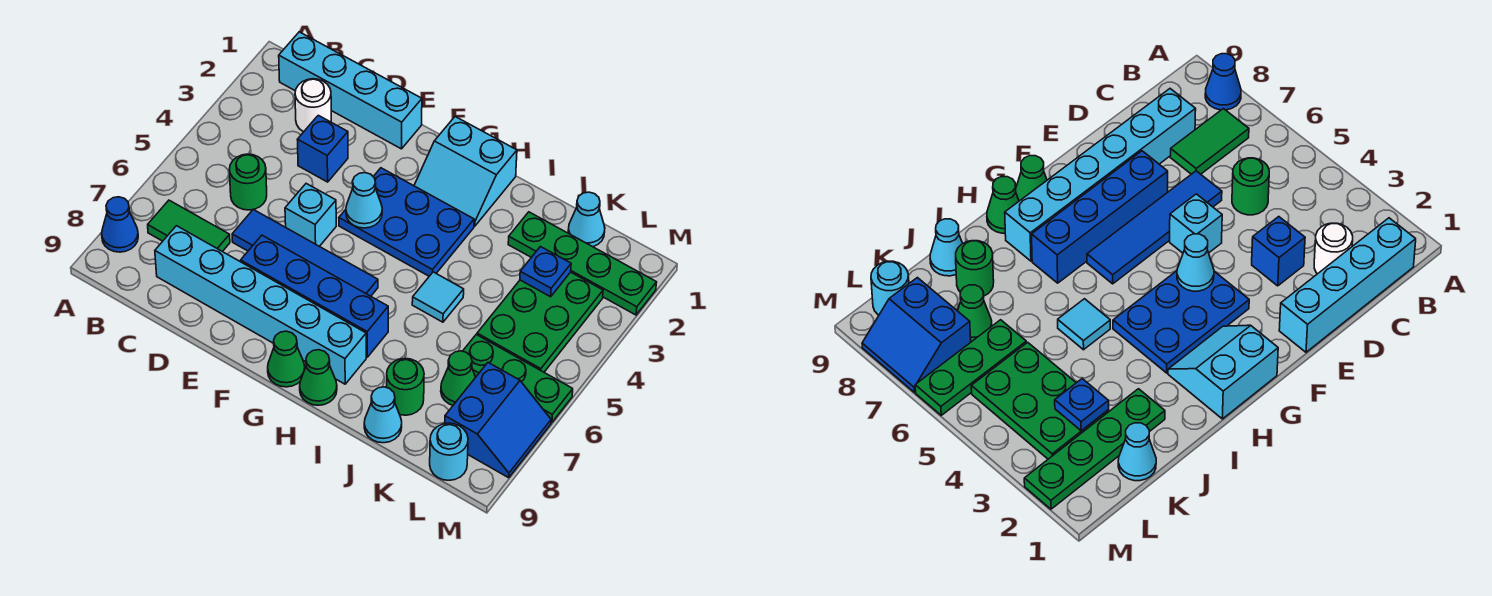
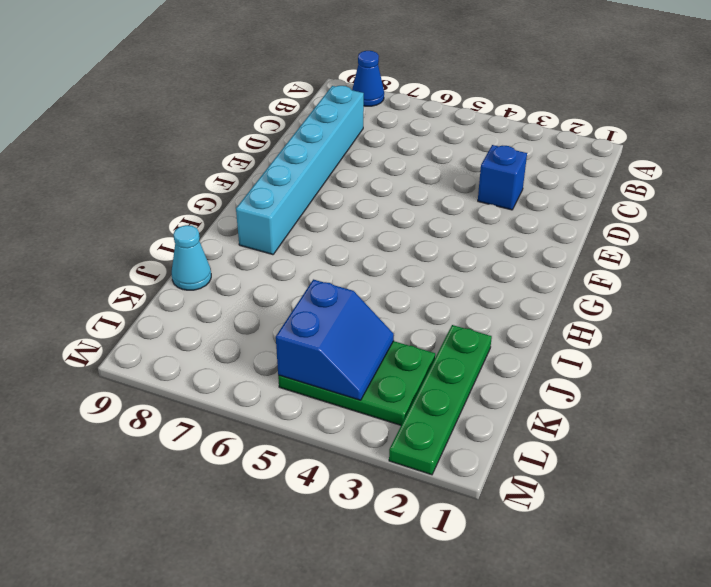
blue 2x2 slope [276,279,394,400] -> blue 2x2 slope turned to [445,363,551,478]
none -> cyan 1x4 brick [279,32,422,149]
none -> green 1x2 tile [148,200,230,252]
none -> white 1x1 round brick [295,79,331,132]

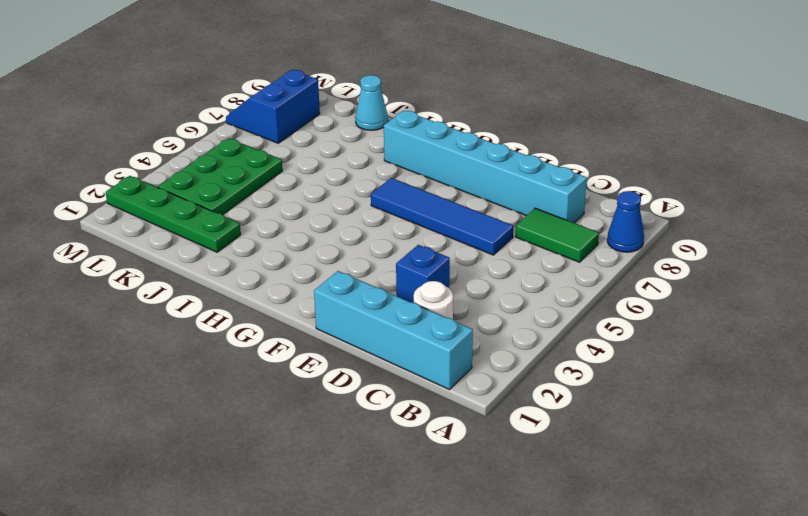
none -> green 1x1 round brick [229,154,267,210]
none -> cyan 1x1 brick [285,184,336,246]
none -> blue 1x4 brick [241,235,388,357]

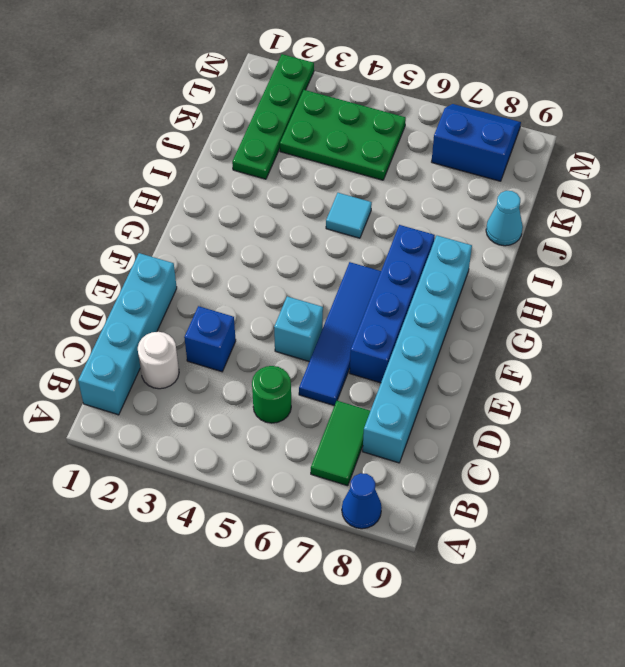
none -> blue 2x3 plate [339,168,474,276]
none -> cyan 2x2 slope [414,117,517,226]
none -> green 1x1 cone [268,331,305,387]

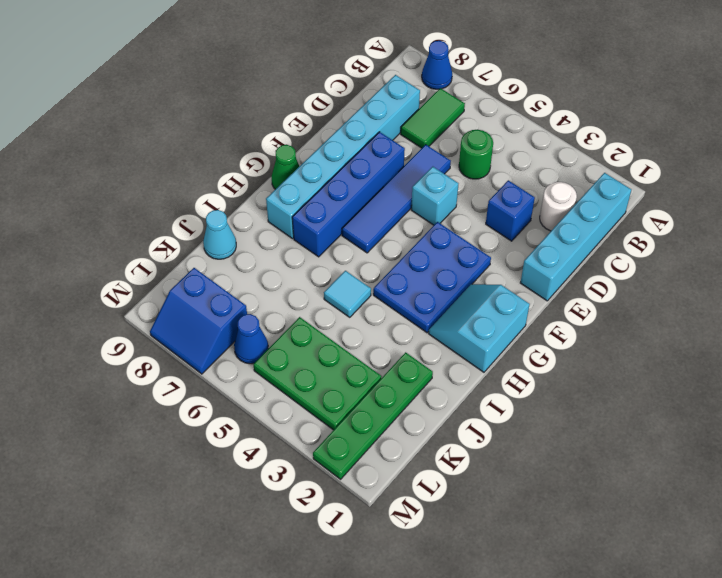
blue 1x1 cone [234,314,268,364] -> green 1x3 plate [463,335,573,423]
none -> green 1x1 cone [300,350,337,405]
none -> green 1x1 round brick [386,358,424,415]
none -> cyan 1x1 cone [568,192,605,247]

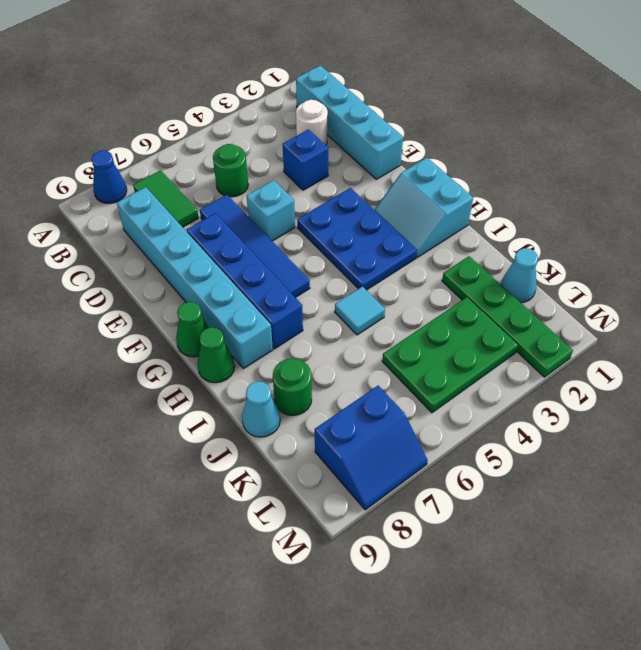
none -> green 1x3 plate [463,335,573,423]
none -> green 1x1 cone [441,351,476,405]
none -> cyan 1x1 round brick [430,423,468,480]

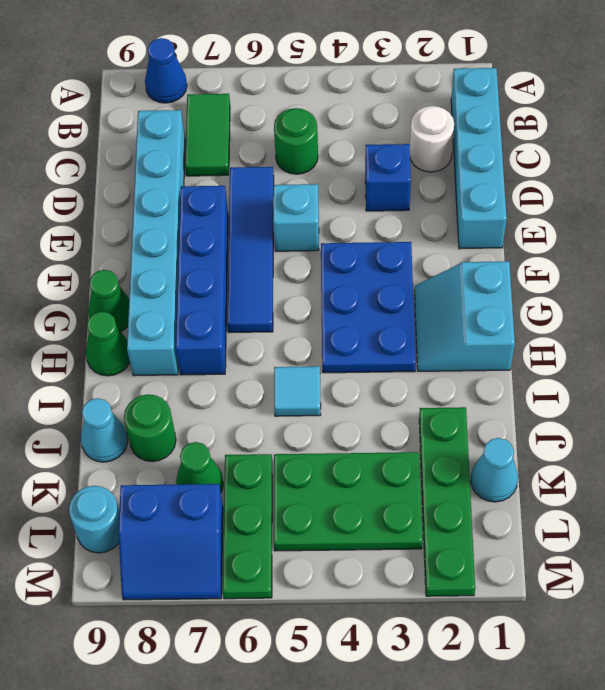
none -> cyan 1x1 cone [346,173,382,228]
none -> blue 1x1 plate [520,247,571,297]

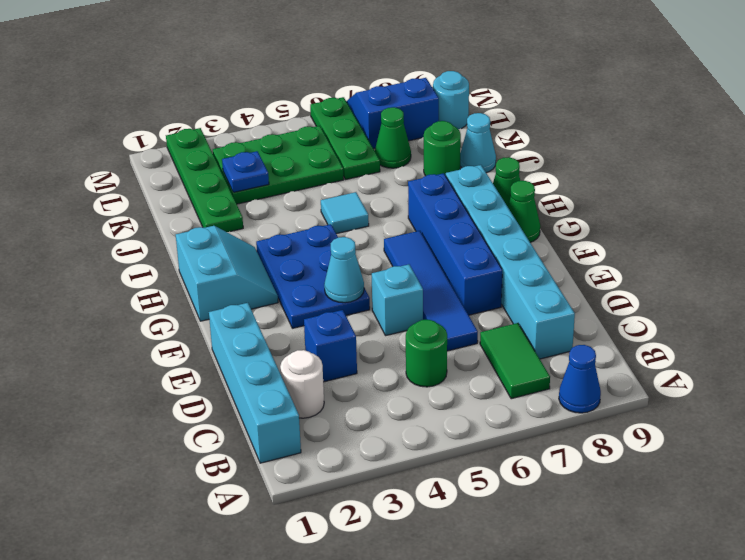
none -> cyan 1x1 cone [568,192,605,247]

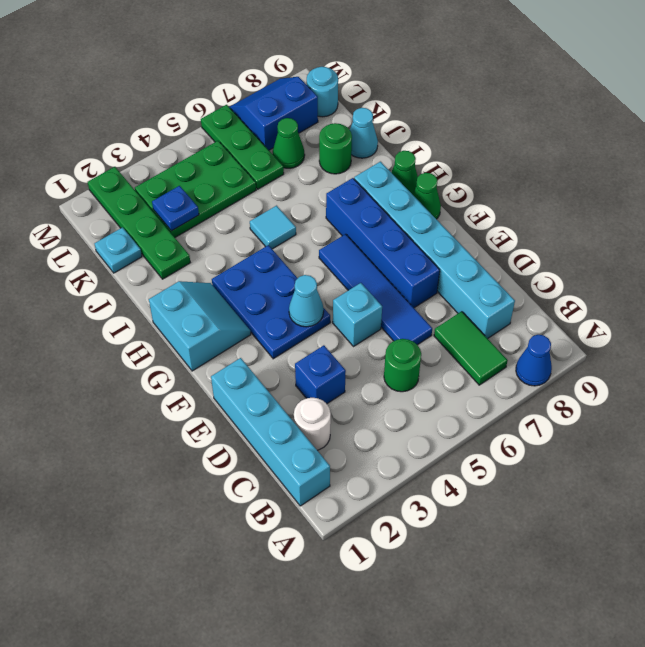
cyan 1x1 plate [94,227,142,273] -> cyan 1x1 cone [568,192,605,247]

